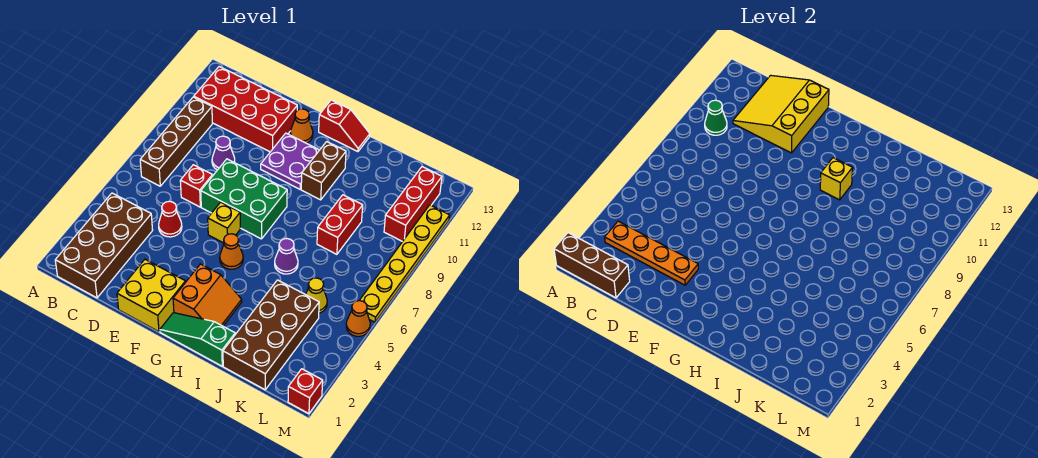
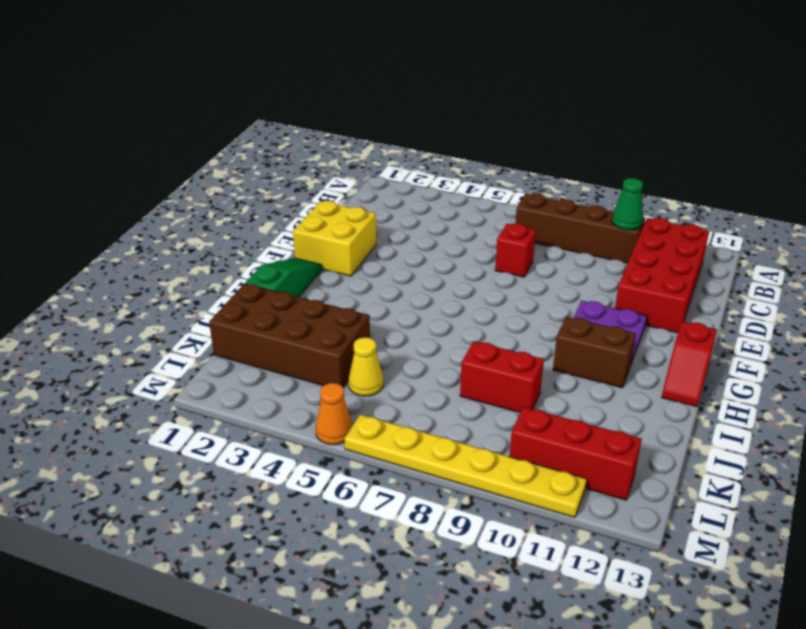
none -> brown 2x4 brick [55,193,153,298]
none -> red 1x1 cone [159,201,182,237]
none -> purple 1x1 cone [212,136,235,170]

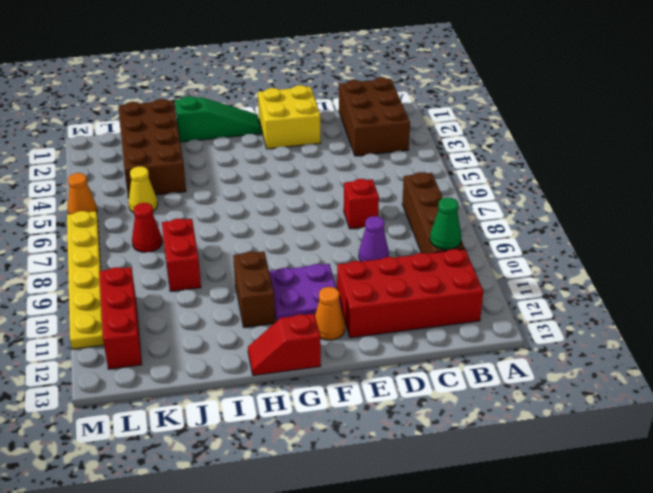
brown 2x3 brick [339,77,410,156] -> brown 2x4 brick [55,193,153,298]
red 1x1 cone [132,203,162,252] -> red 1x1 cone moved to [159,201,182,237]
none -> green 2x3 brick [201,159,287,239]
none -> yellow 1x1 brick [208,202,240,243]
none -> orange 2x2 slope [173,264,242,326]

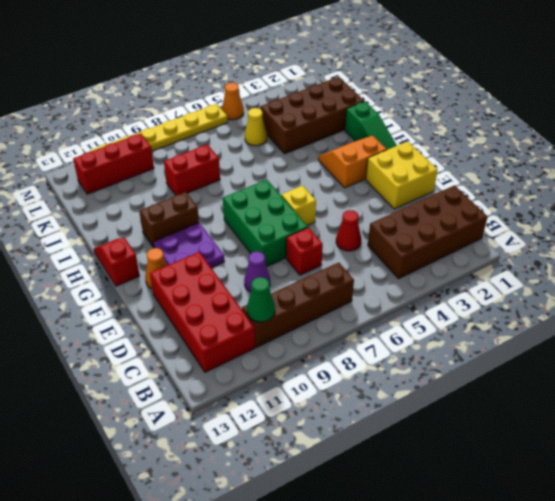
none -> orange 1x1 cone [220,234,243,269]
none -> purple 1x1 cone [275,239,298,274]
none -> red 1x1 brick [288,369,323,414]

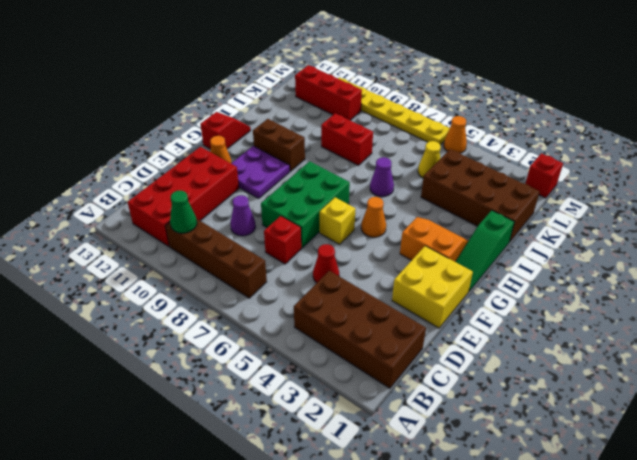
none -> brown 1x3 brick [554,233,630,298]
none -> orange 1x4 plate [605,221,698,285]
none -> yellow 3x3 slope [733,75,829,153]

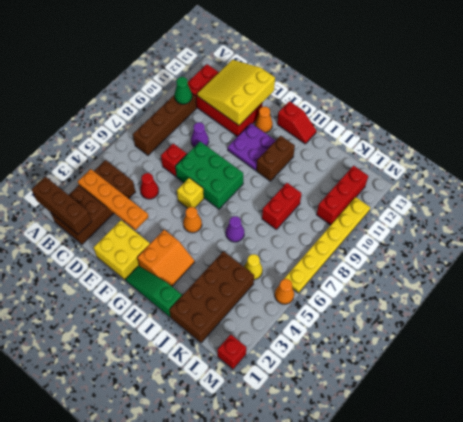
none -> yellow 1x1 brick [820,158,852,200]

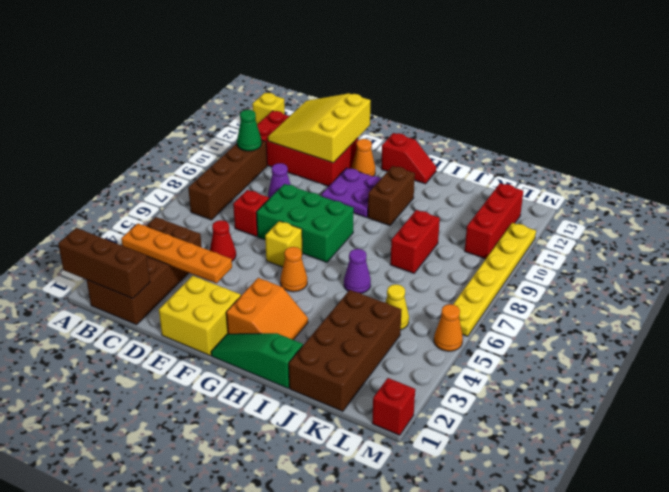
yellow 1x1 brick [252,93,285,124] -> yellow 1x1 brick moved to [820,158,852,200]

